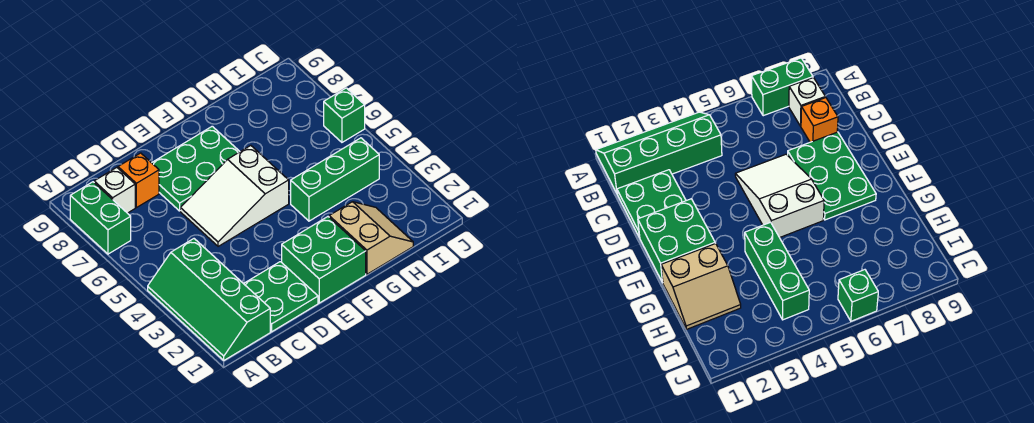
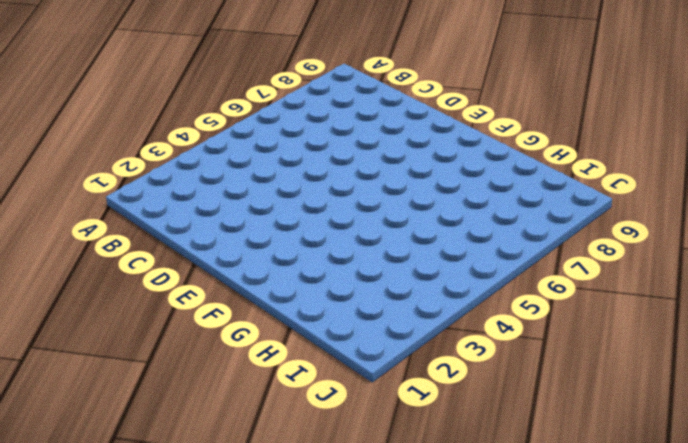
none -> green 2x4 slope [148,239,270,360]
none -> green 1x2 brick [70,182,131,254]

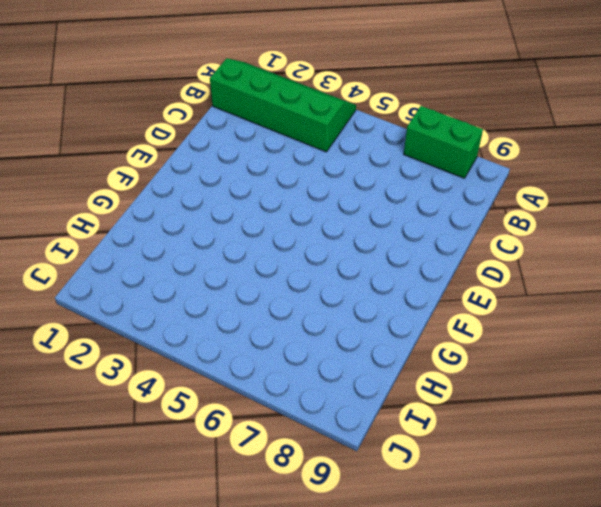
none -> white 1x1 brick [94,167,135,213]
none -> green 2x2 plate [244,262,318,332]

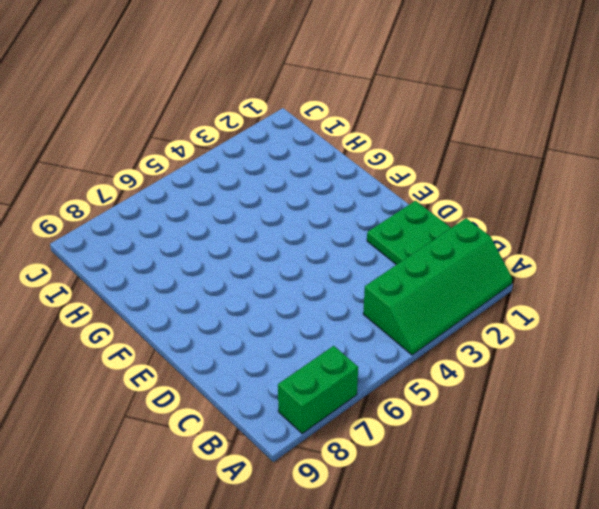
none -> white 1x1 brick [94,167,135,213]
none -> orange 1x1 brick [118,153,159,208]

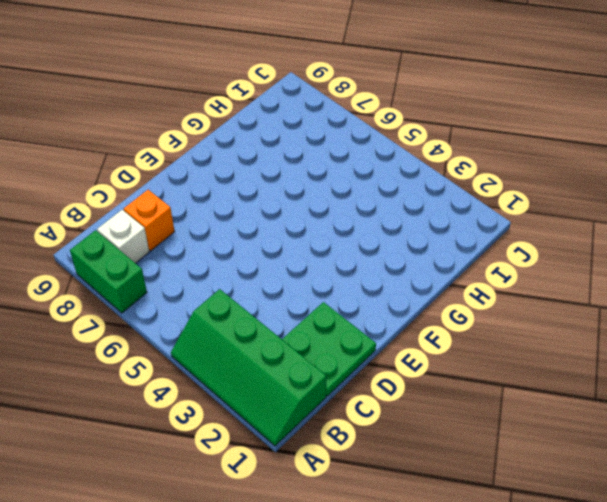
none -> white 2x3 slope [180,146,289,246]
none -> green 2x3 plate [152,126,240,211]

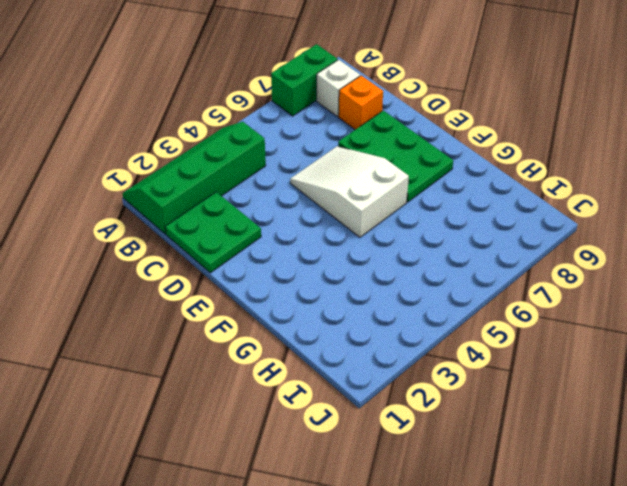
none -> green 2x2 brick [282,217,366,303]
none -> tan 2x2 slope [329,202,413,274]

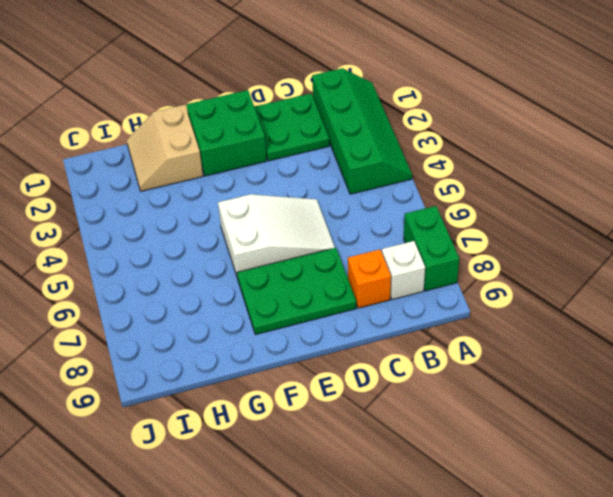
none -> green 1x3 brick [291,138,379,221]
none -> green 1x1 brick [324,88,365,142]

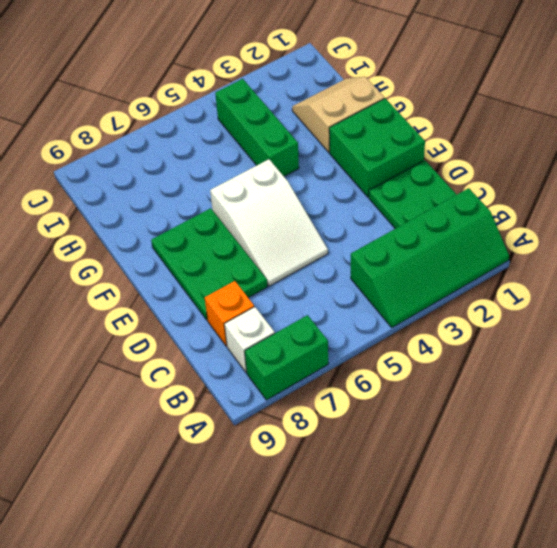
none -> green 1x1 brick [324,88,365,142]

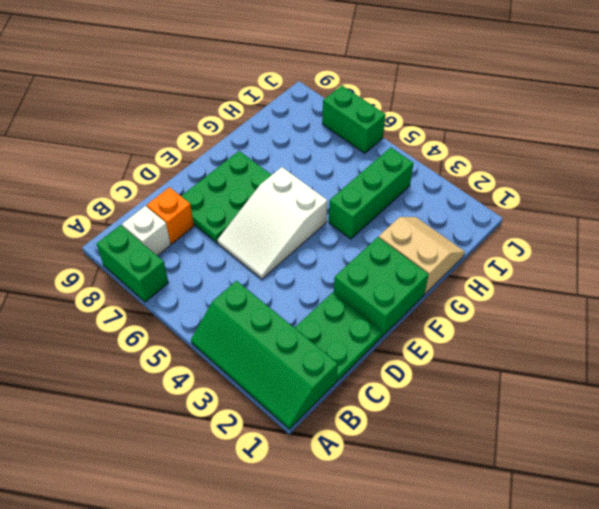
green 1x2 brick [322,86,386,153] -> green 1x1 brick [324,88,365,142]

